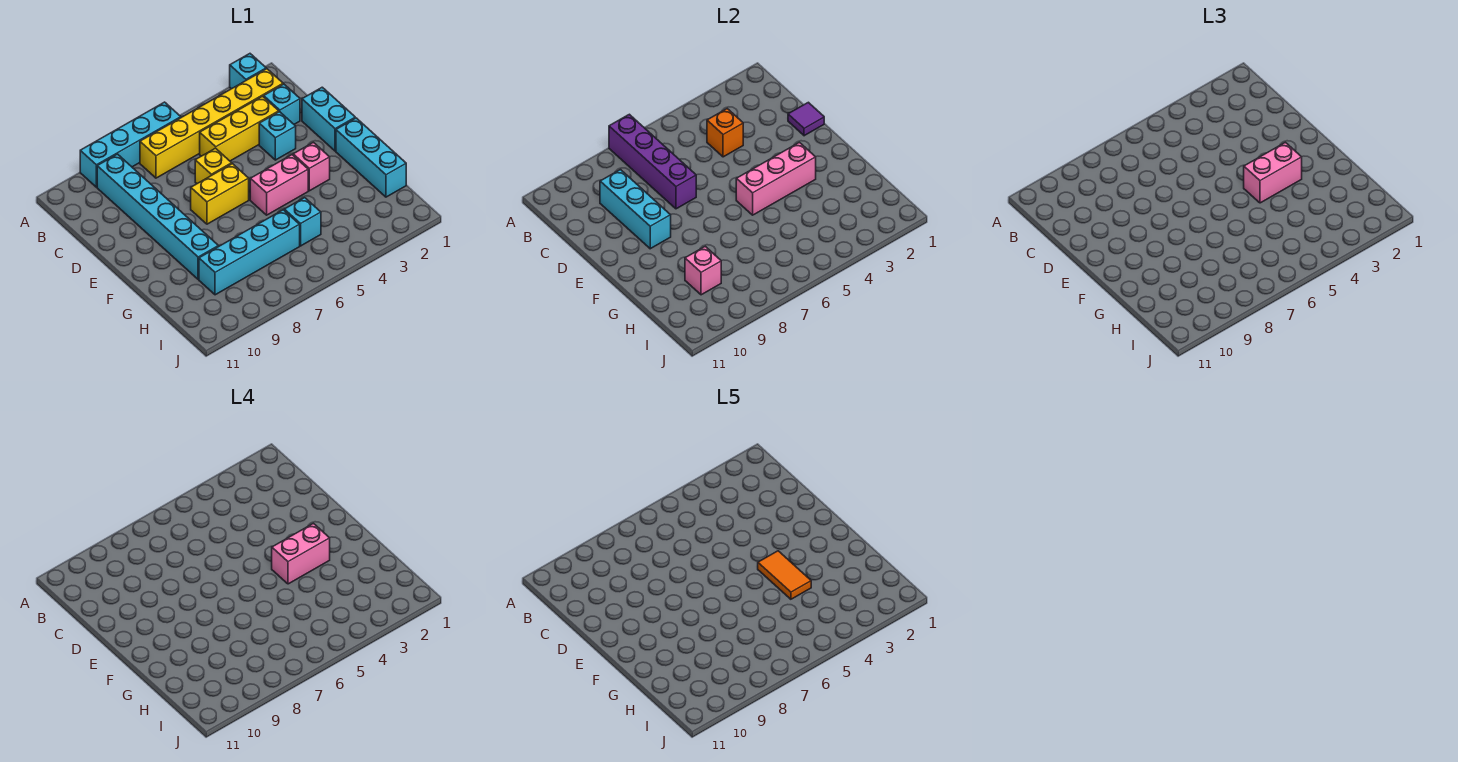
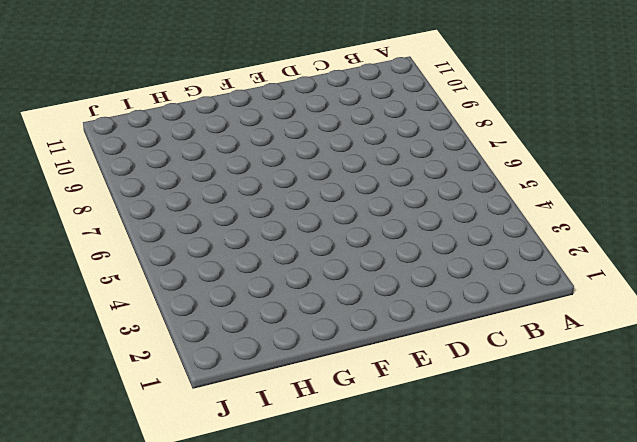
none -> cyan 1x1 brick [230,54,266,89]
none -> cyan 1x4 brick [80,102,181,187]
none -> yellow 1x6 brick [140,69,283,178]

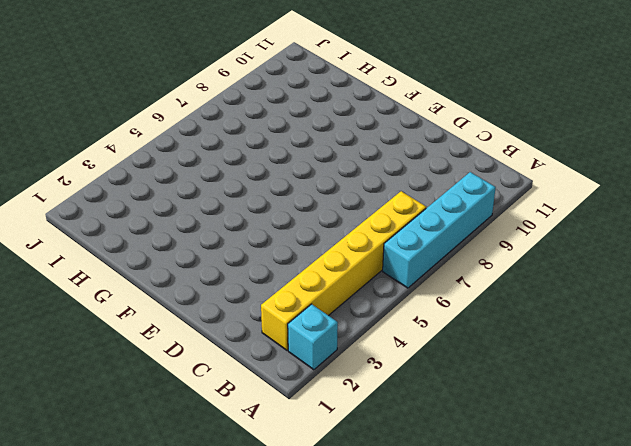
none -> cyan 1x6 brick [97,154,218,279]
none -> cyan 1x1 brick [264,84,300,124]
none -> yellow 1x3 brick [200,96,279,161]

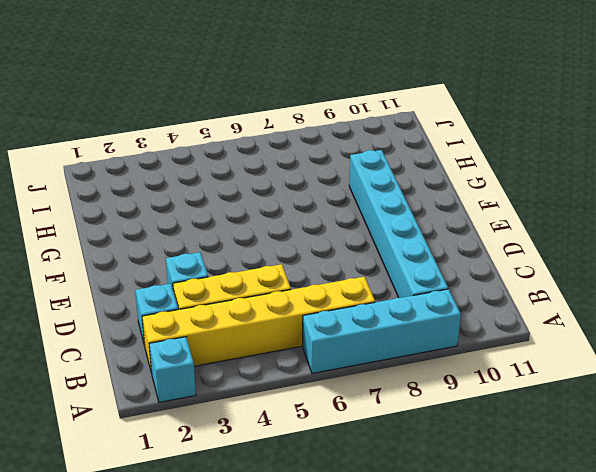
none -> cyan 1x2 brick [302,87,355,151]
none -> yellow 1x1 brick [195,148,232,184]
none -> yellow 1x2 brick [191,164,249,224]

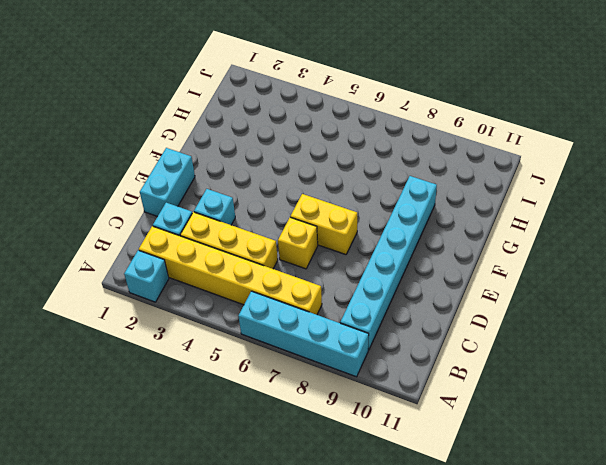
none -> cyan 1x3 brick [336,118,406,197]
none -> pink 1x1 brick [293,142,330,191]
none -> pink 1x2 brick [250,155,308,215]

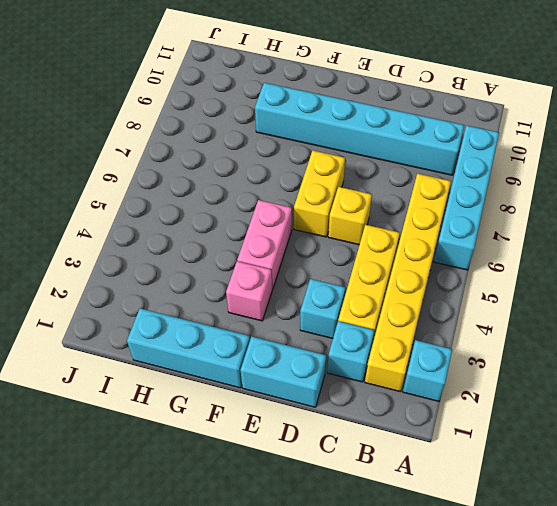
none -> cyan 1x1 brick [284,198,321,246]
none -> cyan 1x4 brick [199,210,300,295]
none -> purple 1x4 brick [609,114,696,209]

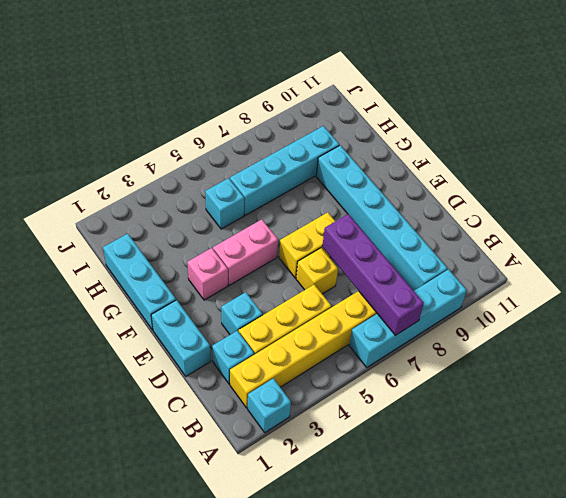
none -> orange 1x1 brick [707,109,743,157]
none -> cyan 1x3 brick [600,170,671,249]
none -> purple 1x1 tile [788,102,824,136]

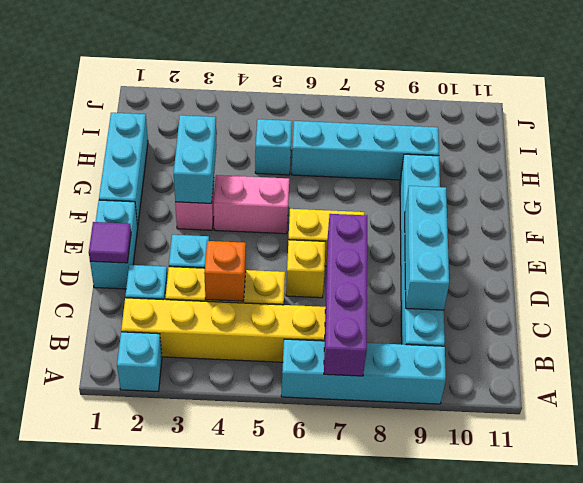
cyan 1x2 brick [174,115,217,203] -> pink 1x3 brick [736,142,816,215]
none -> pink 1x1 brick [685,246,721,295]
none -> pink 1x2 brick [1244,142,1302,203]
none -> pink 1x2 brick [272,523,330,584]

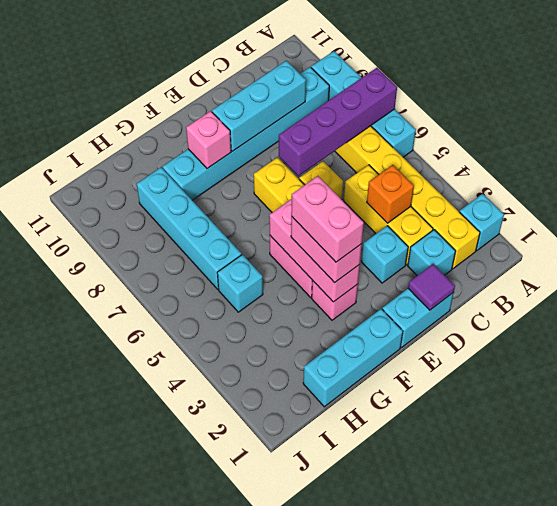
pink 1x1 brick [186,111,231,169] -> pink 1x1 brick moved to [685,246,721,295]
none -> orange 1x2 tile [758,551,811,599]

